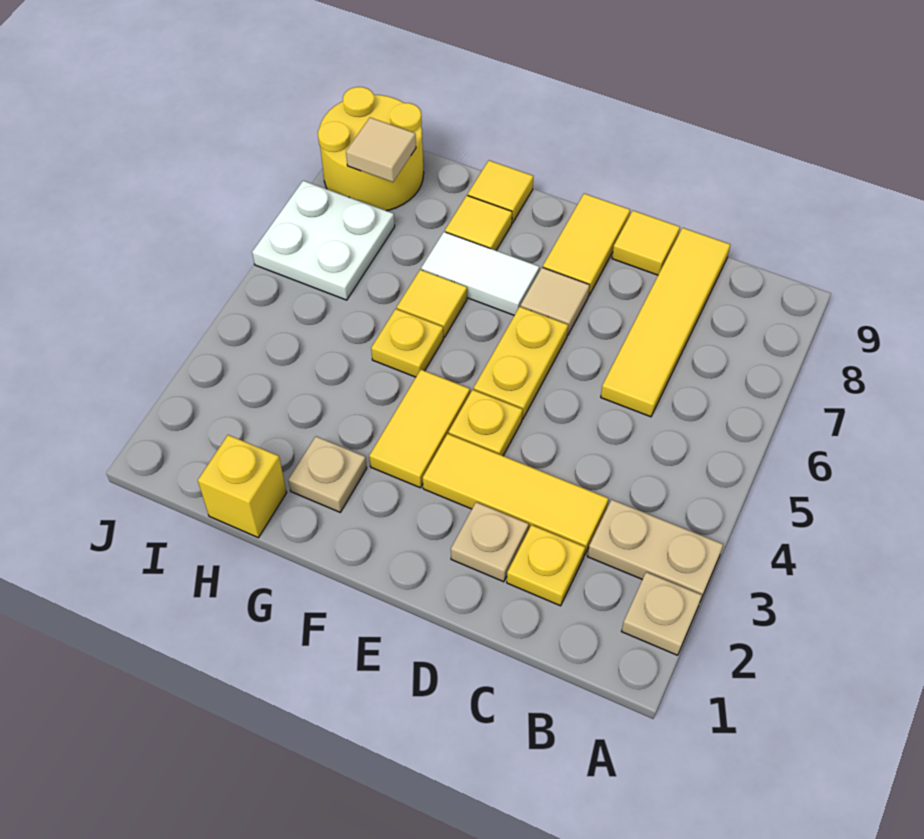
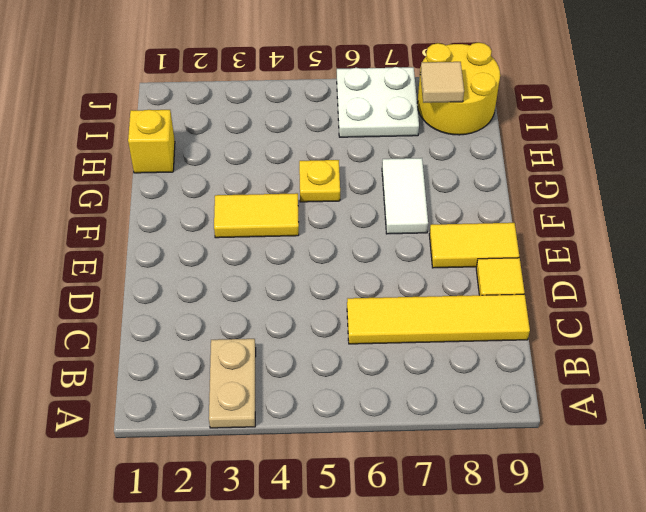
none -> tan 1x1 plate [622,572,702,655]
none -> yellow 1x1 plate [507,525,585,606]
none -> yellow 1x3 tile [423,434,609,555]

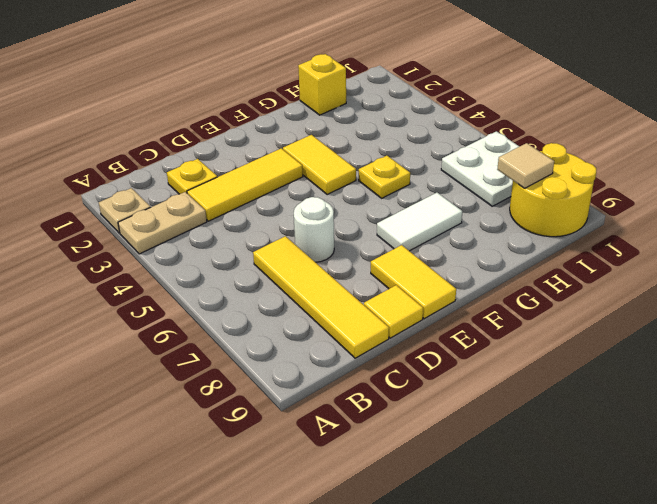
white 1x1 round brick [294,197,334,262] -> none
none -> tan 1x1 plate [451,502,529,582]
none -> yellow 1x1 plate [449,390,523,456]
none -> yellow 1x2 plate [474,307,568,419]

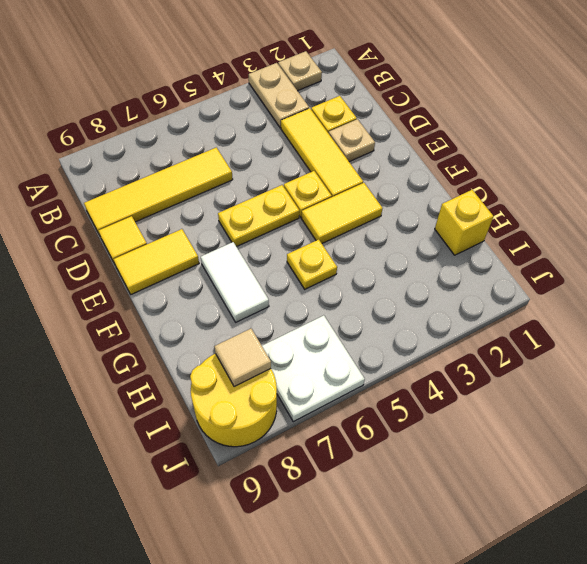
none -> tan 1x1 tile [521,267,590,335]
none -> tan 1x1 plate [288,436,367,512]
none -> yellow 1x1 tile [397,270,467,337]

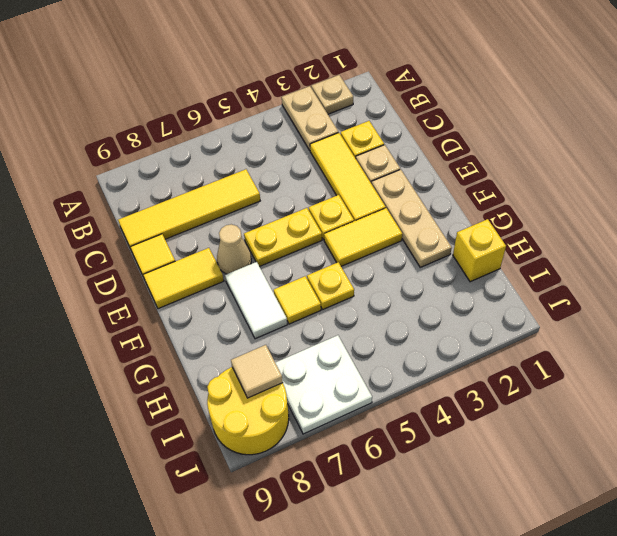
tan 1x3 plate [372,170,452,267] -> tan 1x1 plate [288,436,367,512]
tan 1x1 cone [217,224,251,274] -> tan 1x1 tile [521,267,590,335]
none -> yellow 1x1 tile [445,195,512,250]
none -> yellow 1x1 tile [468,160,533,223]

